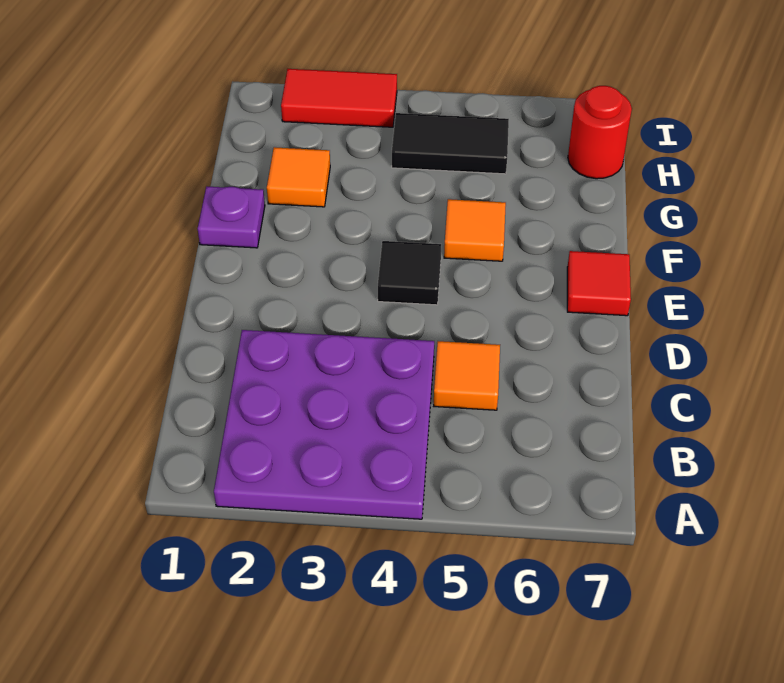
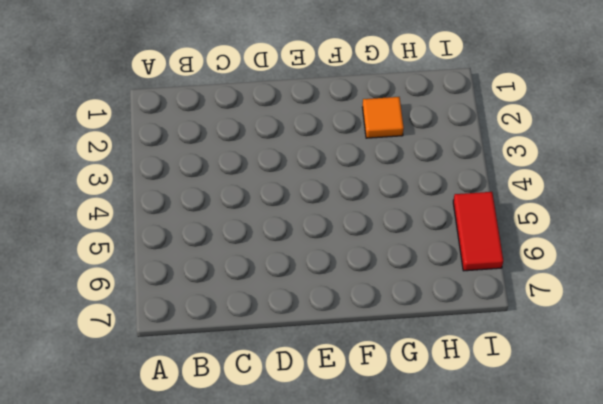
red 1x2 tile [453,192,503,271] -> red 1x2 tile moved to [281,69,397,127]
none -> purple 3x3 plate [214,330,434,519]
none -> orange 1x1 tile [434,341,500,410]

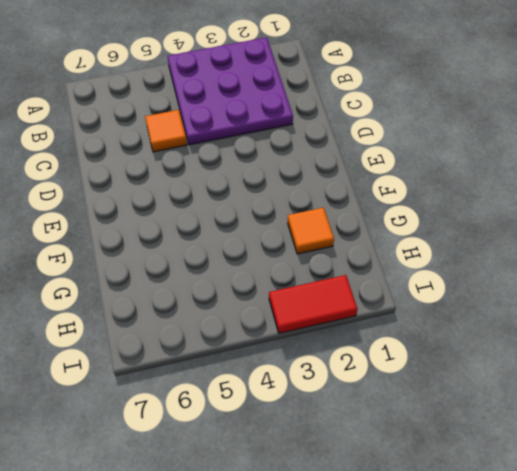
none -> black 1x1 tile [378,241,441,305]
none -> red 1x1 tile [567,251,631,316]

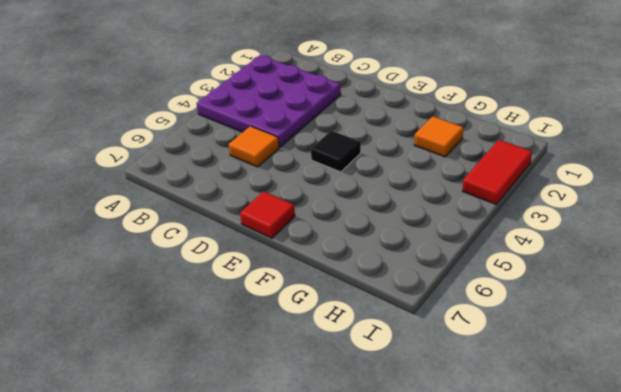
none -> purple 1x1 plate [198,187,265,248]
none -> orange 1x1 tile [444,199,506,261]

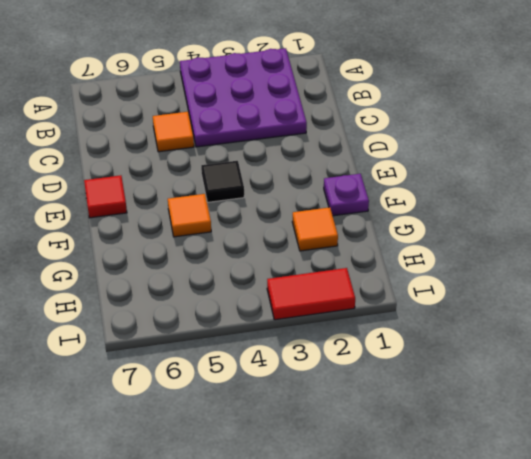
none -> black 1x2 tile [392,113,509,174]
none -> red 1x1 round brick [568,86,632,179]

